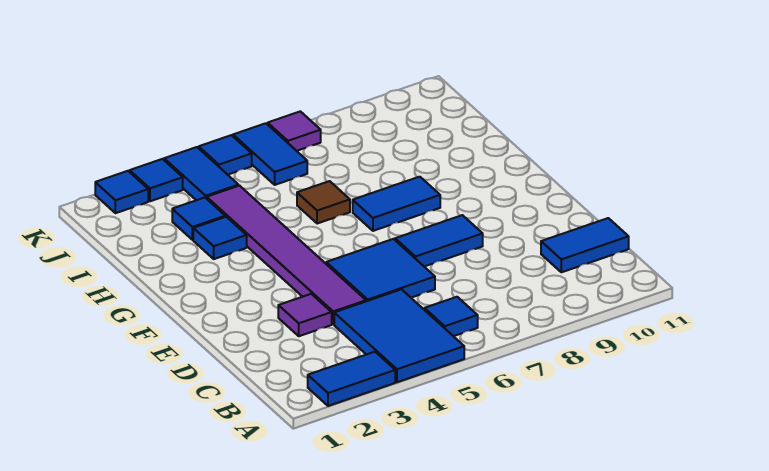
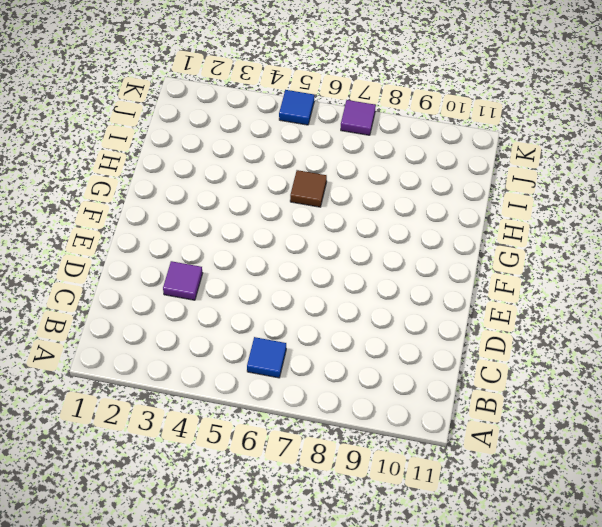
none -> blue 1x2 tile [308,352,395,406]
none -> blue 2x3 tile [334,289,464,382]
none -> blue 1x2 tile [541,218,629,272]

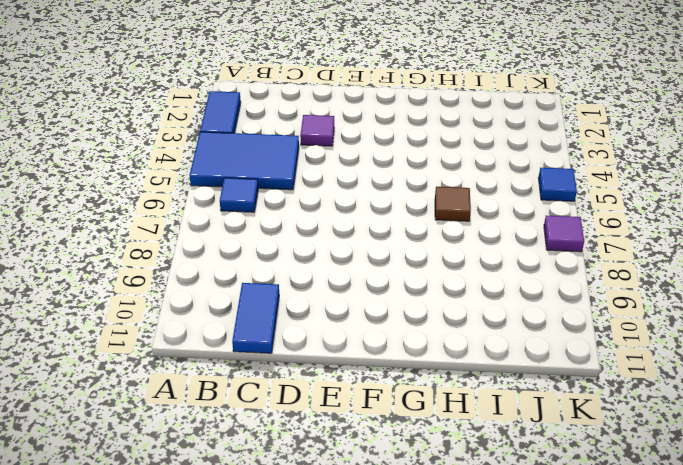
none -> purple 1x6 tile [207,186,366,324]
none -> blue 2x2 tile [326,239,435,301]
none -> blue 1x2 tile [395,215,483,266]

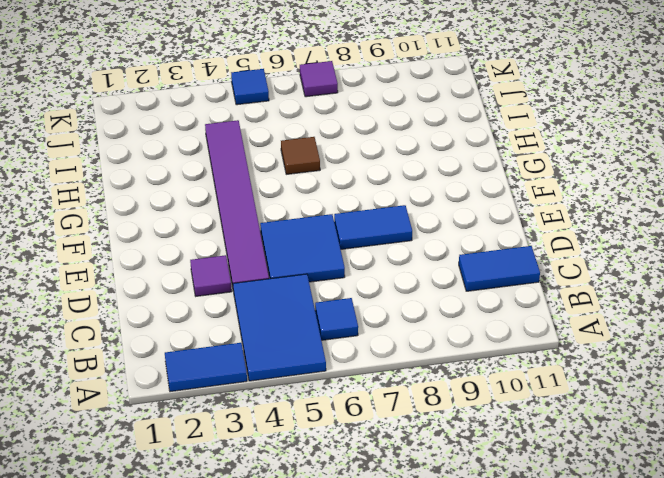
none -> blue 1x2 tile [353,177,440,231]
none -> blue 1x1 tile [193,217,247,259]
none -> blue 1x1 tile [172,198,225,240]

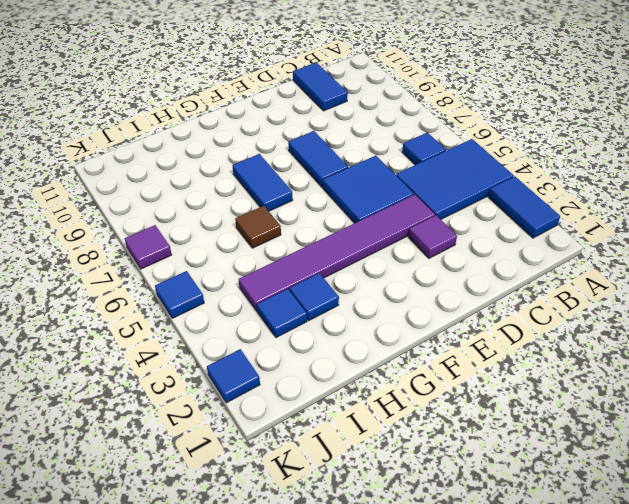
none -> blue 1x2 tile [164,147,238,200]
none -> blue 1x2 tile [233,123,307,185]
none -> blue 1x1 tile [130,159,183,201]

